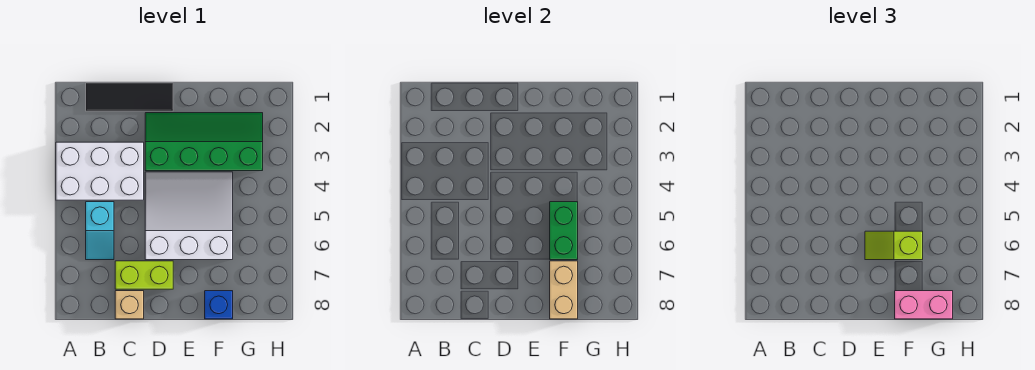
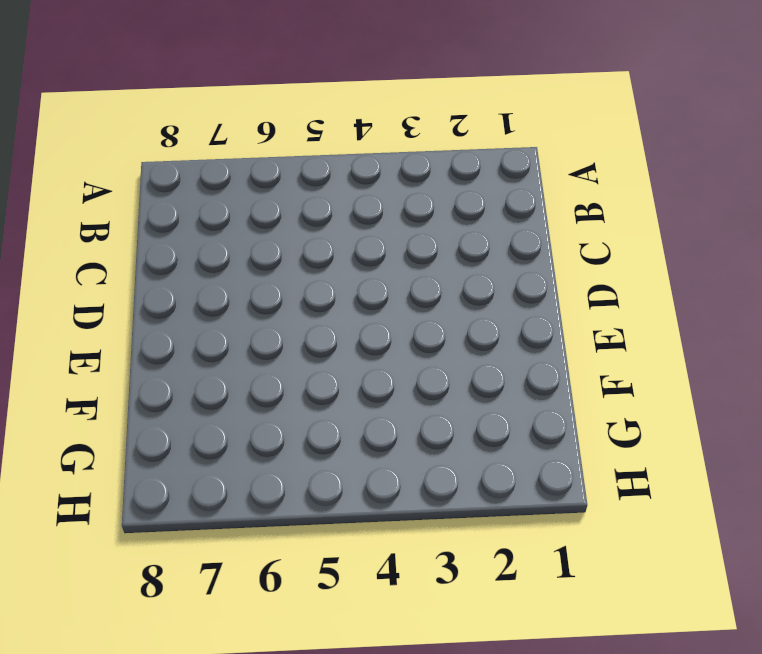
none -> white 2x3 brick [56,142,144,200]
none -> black 1x3 tile [86,83,173,111]
none -> cyan 1x2 slope [86,202,114,260]

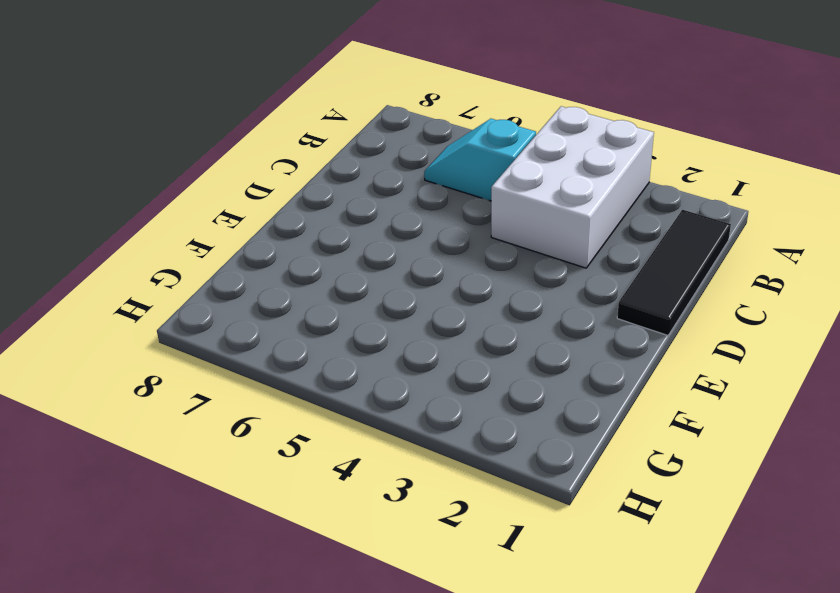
none -> lime 1x2 brick [115,261,173,289]
none -> tan 1x1 brick [115,291,144,319]
none -> green 2x4 slope [145,113,263,171]

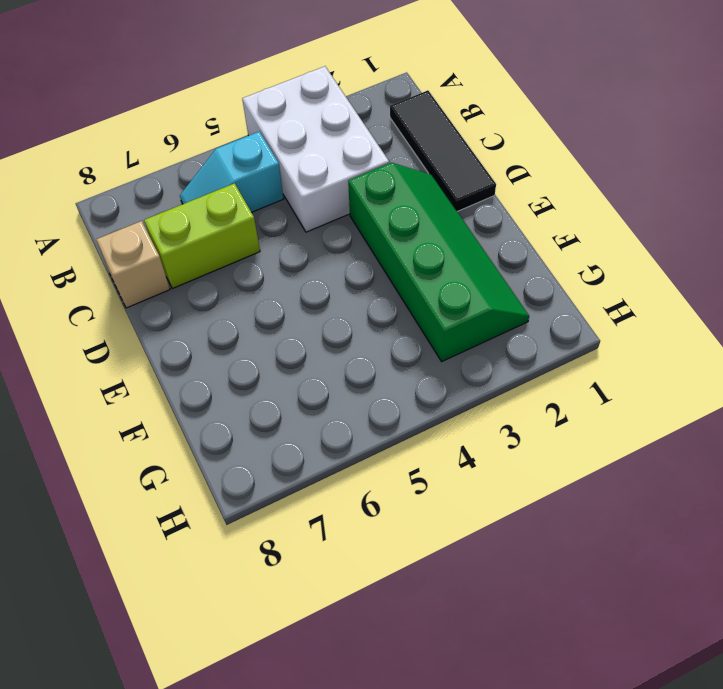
lime 1x2 brick [144,183,260,288] -> lime 1x2 brick turned to [115,261,173,289]
none -> white 3x3 slope [145,172,233,260]
none -> blue 1x1 brick [205,291,233,319]
none -> green 1x2 brick [550,202,578,260]

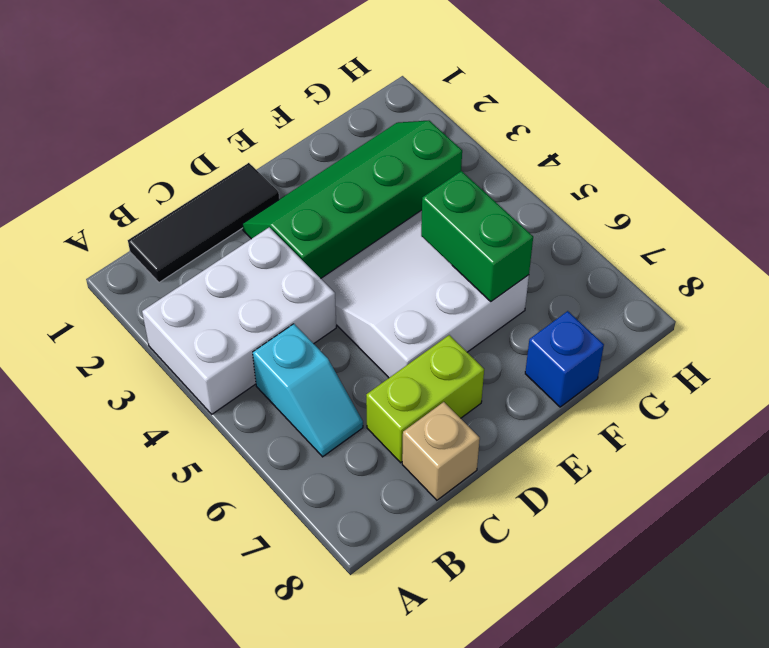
none -> tan 1x2 brick [550,261,578,319]
none -> lime 1x2 slope [865,231,923,260]
none -> pink 1x2 brick [895,291,953,319]

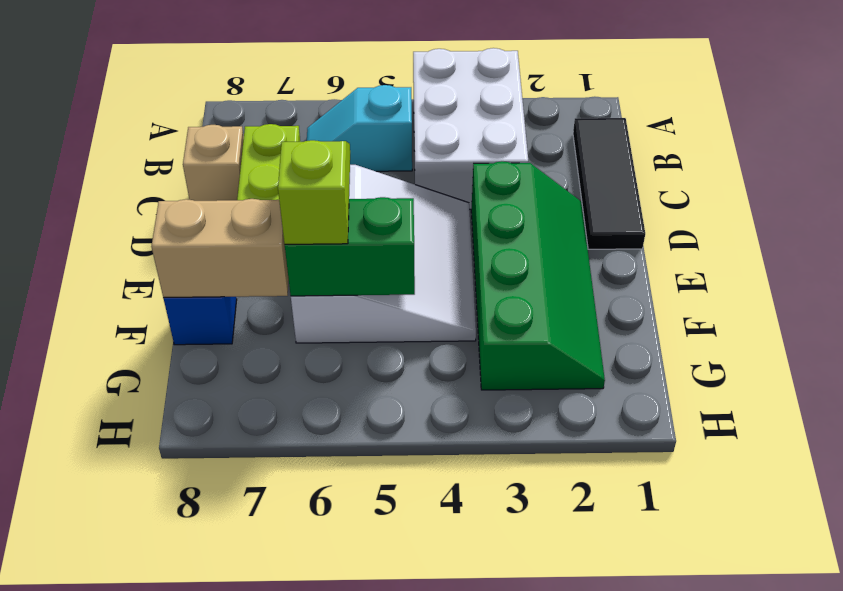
none -> pink 1x2 brick [895,291,953,319]

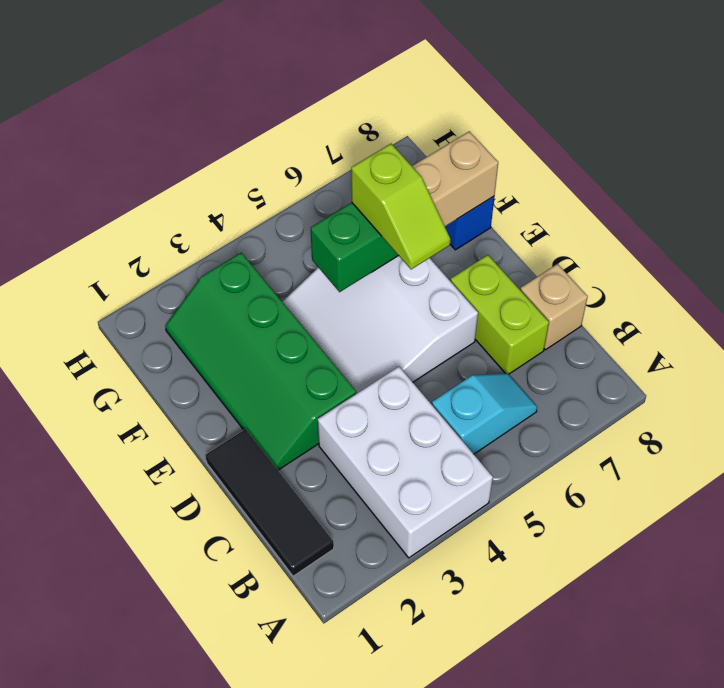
none -> pink 1x2 brick [895,291,953,319]

